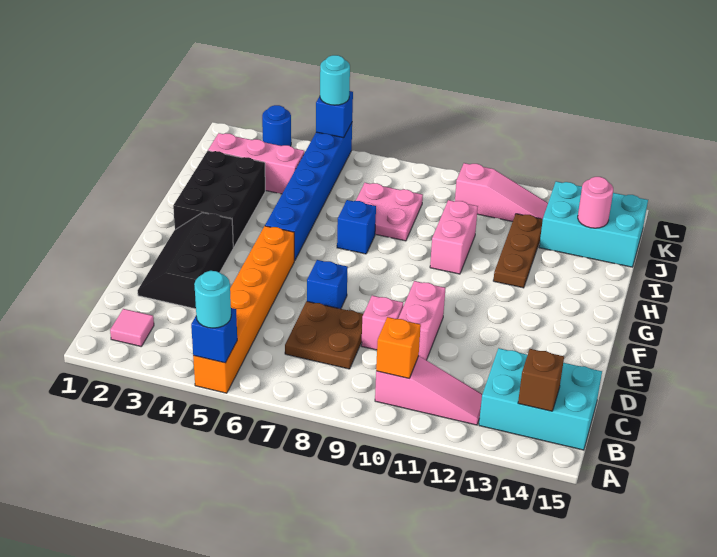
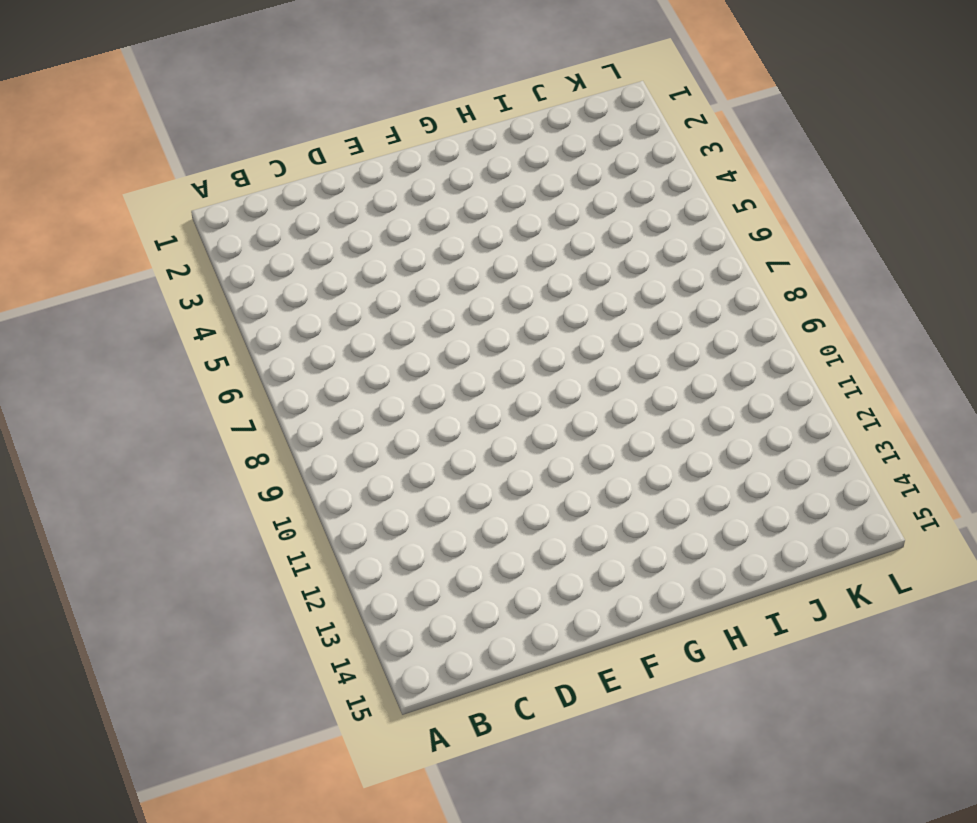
none -> orange 1x6 brick [193,226,294,393]
none -> pink 1x1 tile [110,309,154,347]
none -> pink 1x3 slope [375,356,482,425]

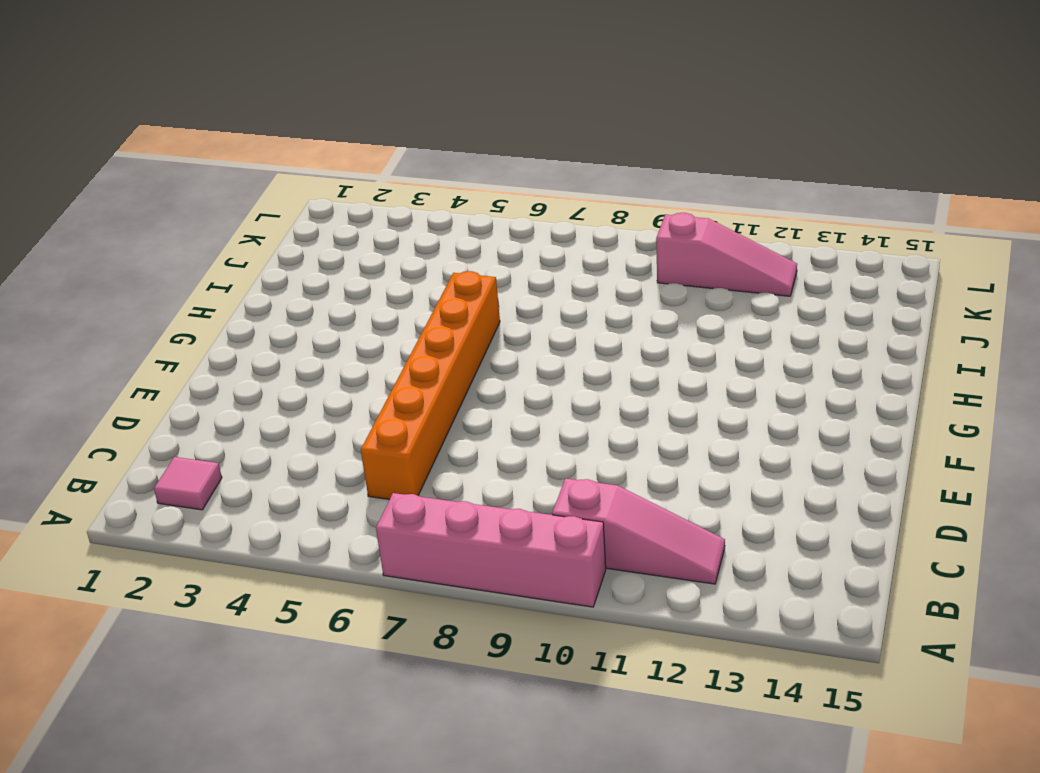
pink 1x4 brick [376,493,606,607] -> none
orange 1x6 brick [361,271,500,499] -> orange 1x6 brick moved to [193,226,294,393]
none -> cyan 2x3 brick [479,348,602,450]
none -> brown 2x2 plate [285,301,363,369]
none -> black 2x3 slope [138,213,233,309]

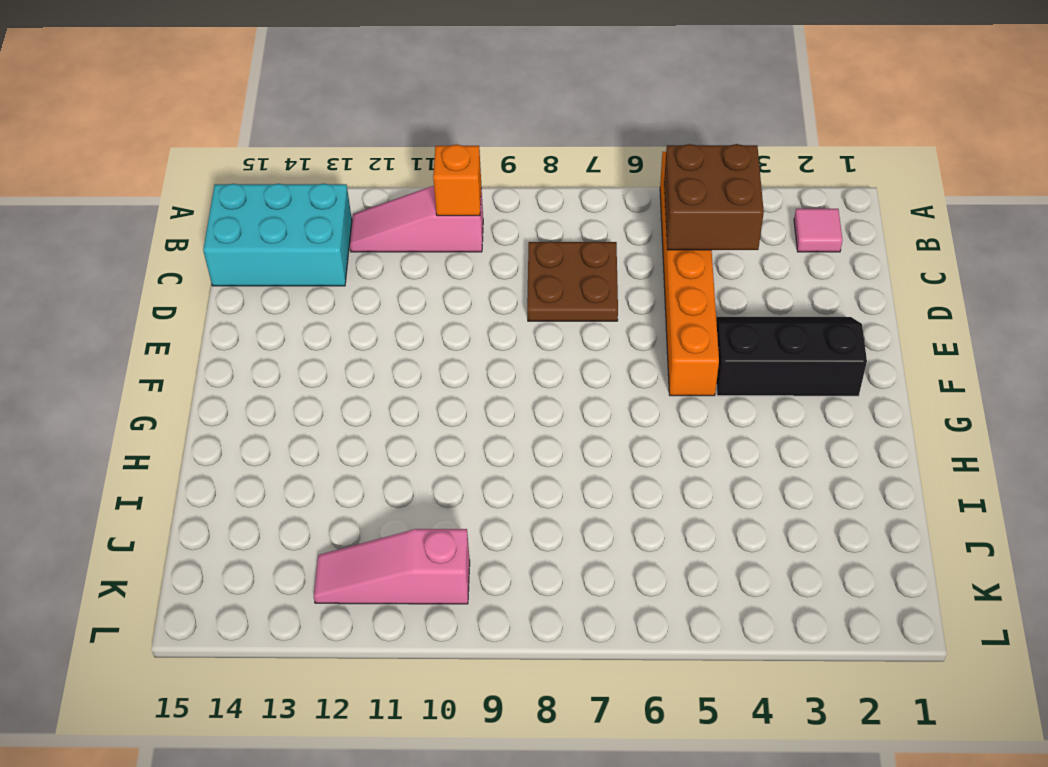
brown 2x2 brick [664,144,764,250] -> none
black 2x3 slope [716,317,867,396] -> black 2x3 slope turned to [138,213,233,309]
none -> pink 1x1 brick [361,296,403,350]
none -> pink 1x2 brick [398,281,445,360]
none -> blue 1x1 brick [307,260,348,309]

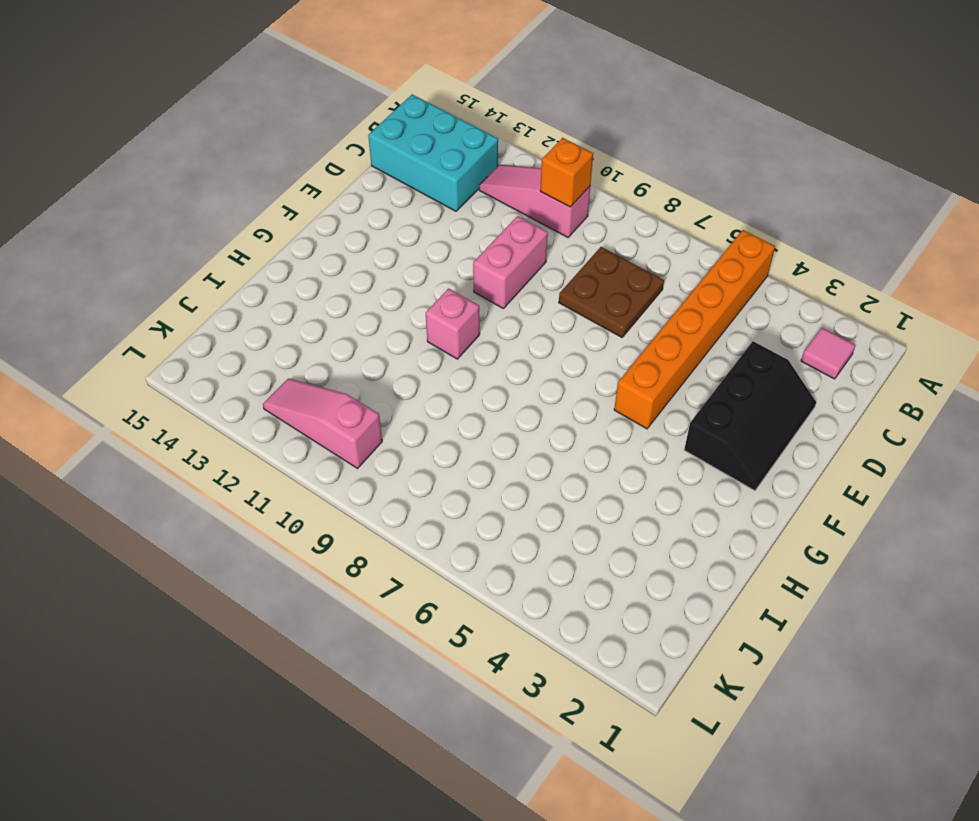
pink 1x1 brick [426,288,480,359] -> pink 1x1 brick moved to [361,296,403,350]
none -> blue 1x1 brick [307,260,348,309]
none -> black 2x3 brick [173,151,265,247]
none -> blue 1x6 brick [265,123,352,261]

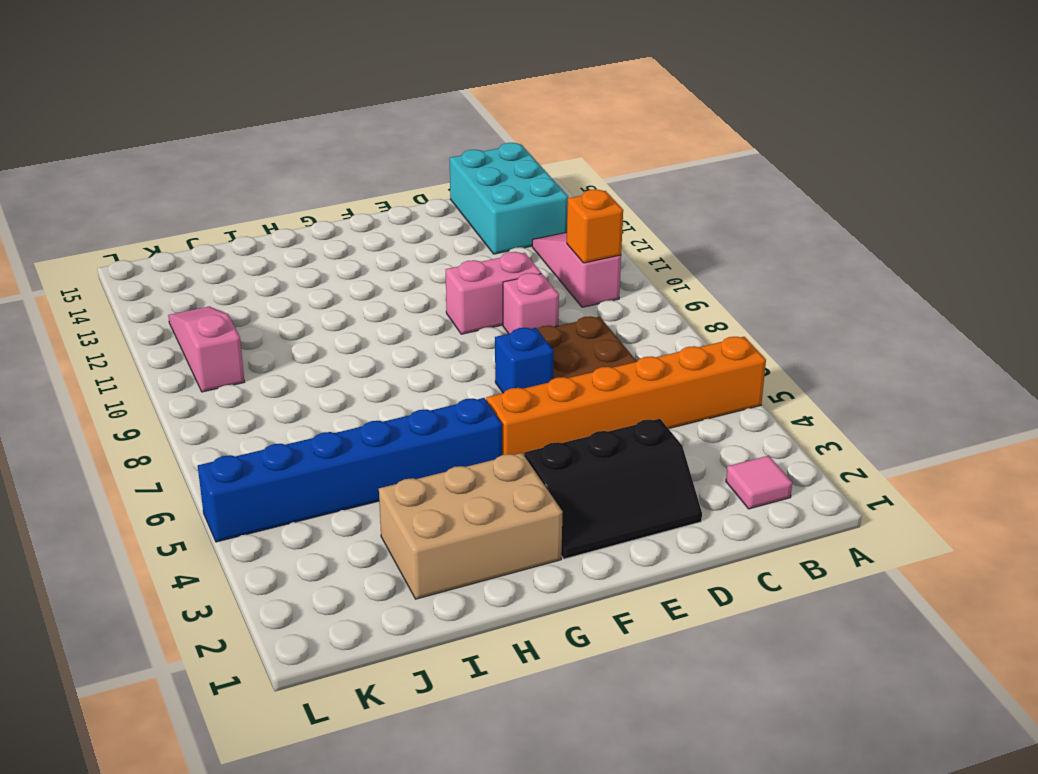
tan 2x3 brick [379,453,563,599] -> black 2x3 brick [173,151,265,247]
none -> blue 1x1 brick [337,200,376,254]
none -> pink 1x2 brick [430,200,478,274]
none -> brown 1x3 plate [493,214,543,288]

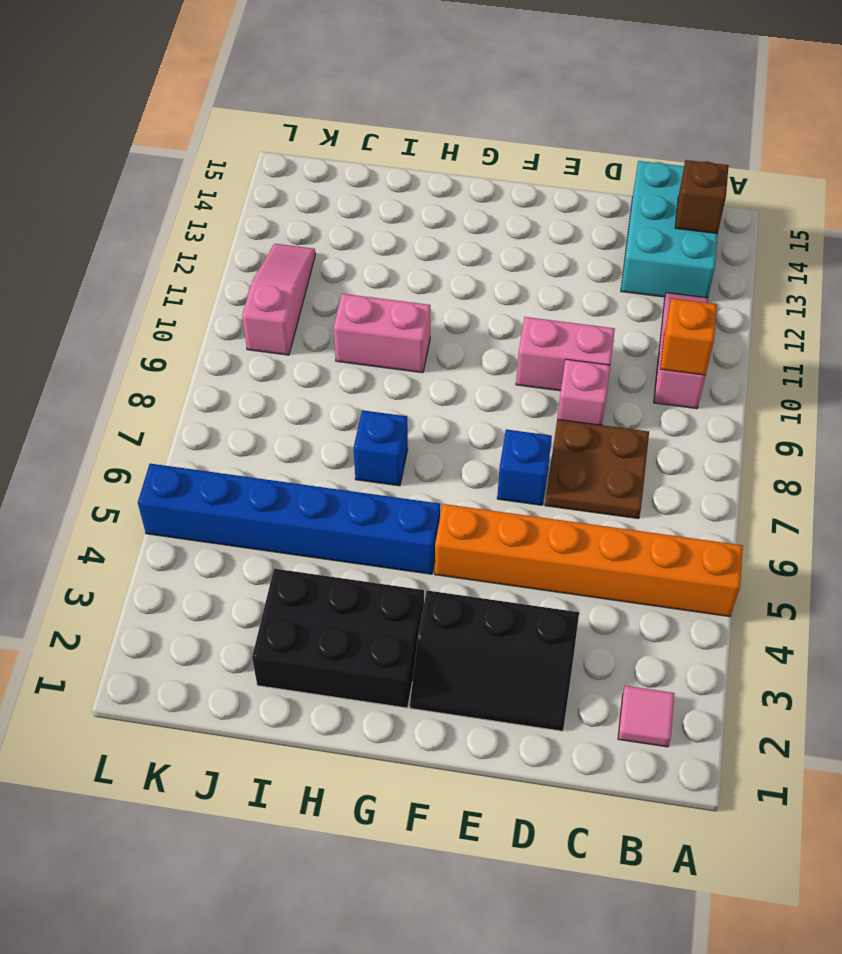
none -> brown 1x3 plate [493,214,543,288]
none -> pink 2x2 plate [356,183,423,241]
none -> pink 1x3 brick [208,133,304,194]

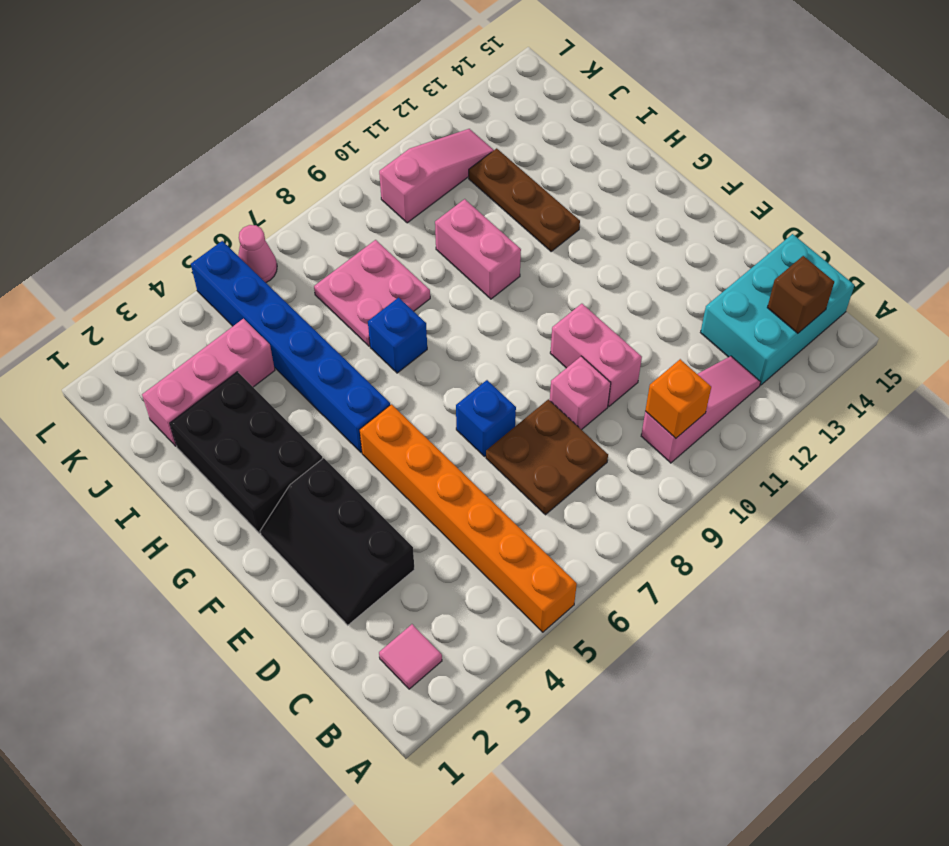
pink 1x1 cone [238,225,277,283] -> none
none -> cyan 2x3 brick [539,181,648,267]
none -> blue 1x1 round brick [262,105,291,146]
none -> blue 1x1 brick [191,308,237,363]

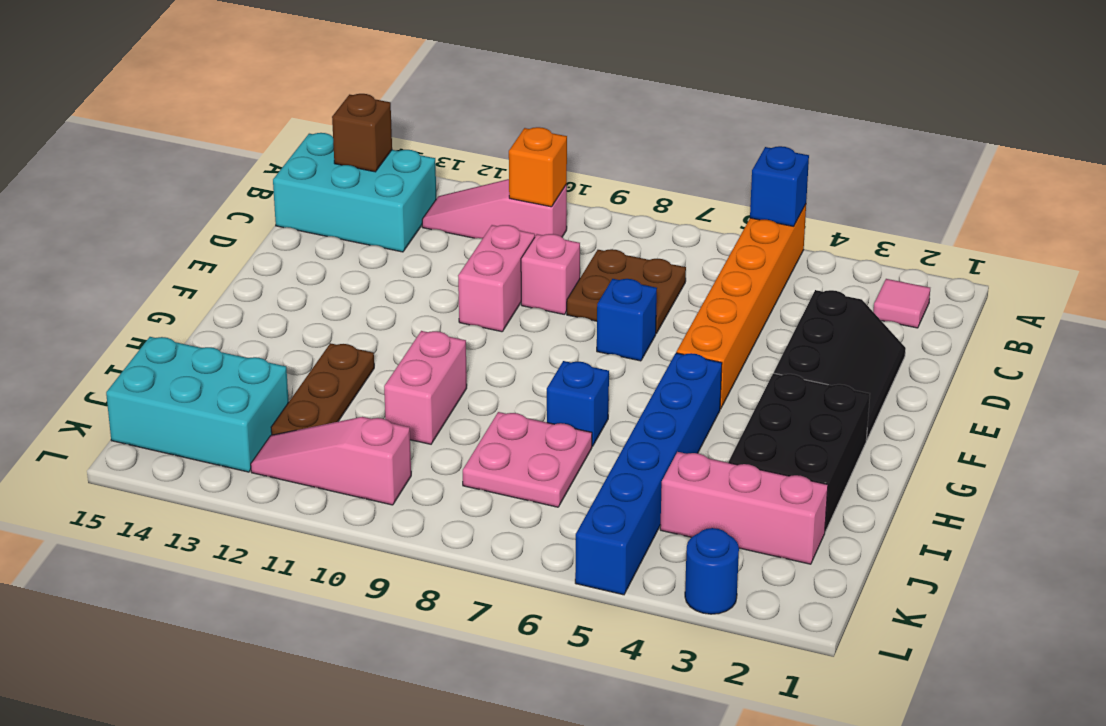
none -> pink 1x1 round brick [578,177,613,228]
none -> blue 1x1 brick [316,91,353,138]
none -> cyan 1x1 round brick [194,271,231,328]

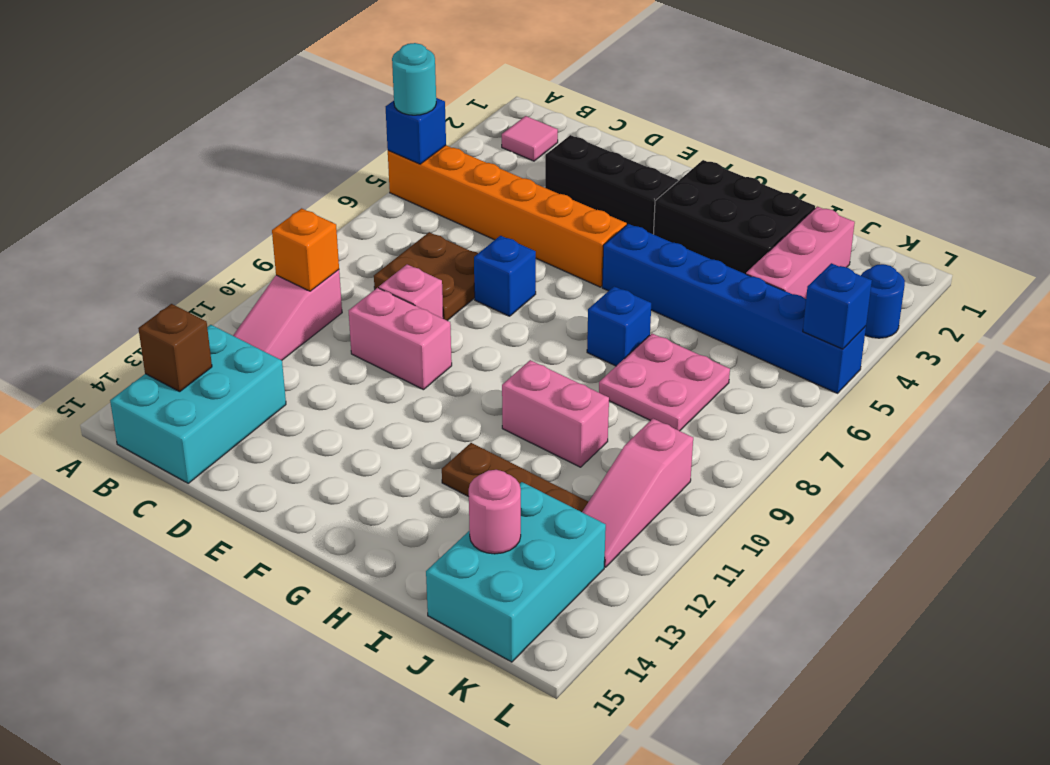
none -> cyan 1x1 round brick [320,55,350,105]

